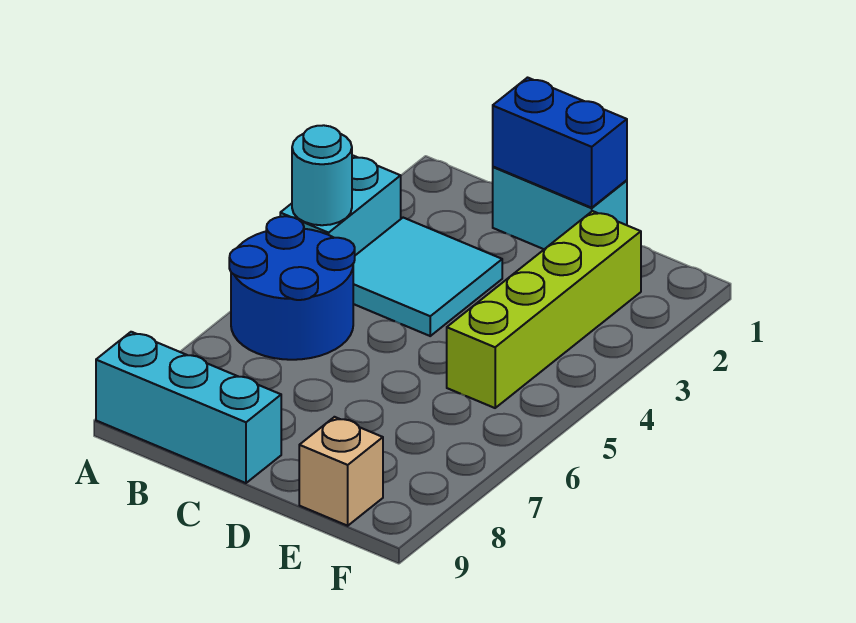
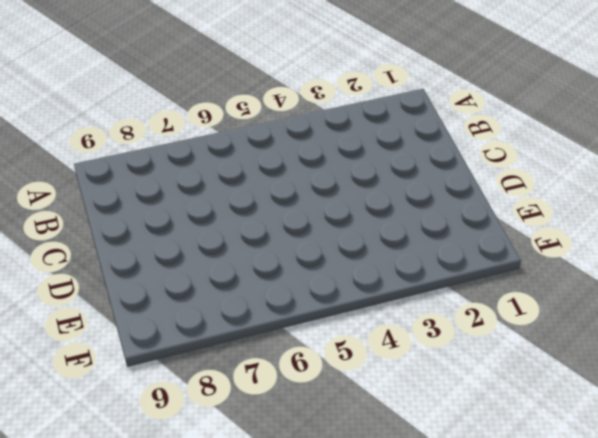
none -> cyan 1x2 brick [280,155,401,255]
none -> blue 2x2 round brick [229,216,355,360]

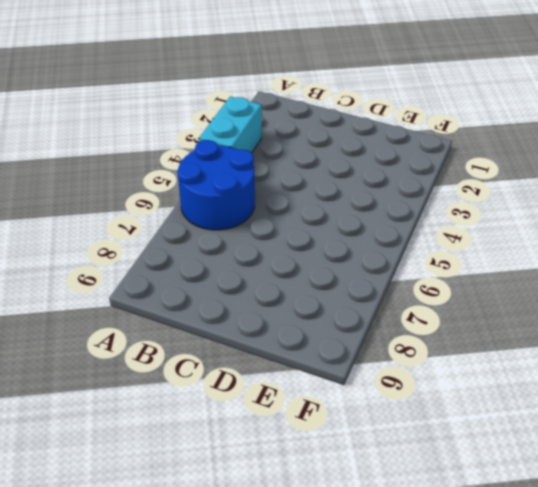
none -> cyan 1x3 brick [96,332,281,483]
none -> cyan 2x2 tile [353,218,502,336]

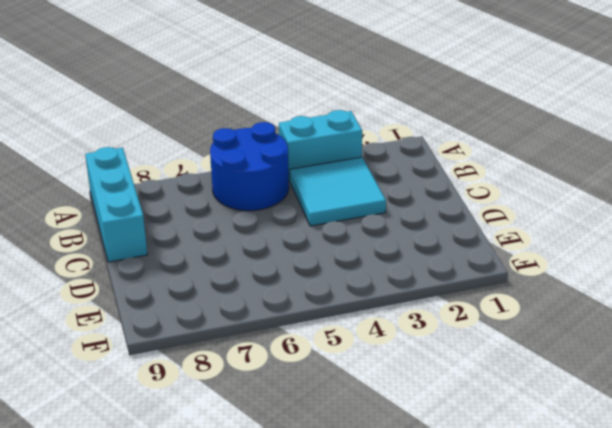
none -> cyan 1x2 brick [493,167,627,249]
none -> lime 1x4 brick [447,211,641,408]

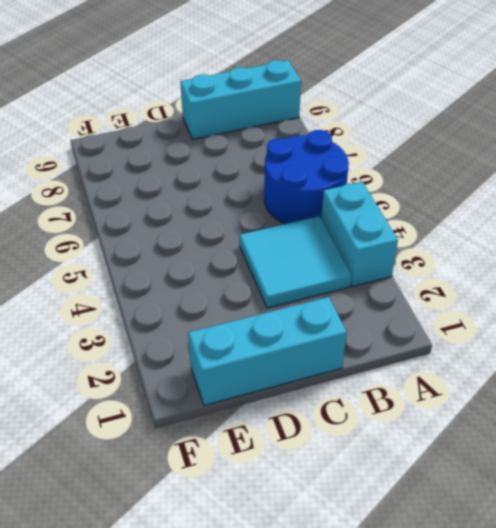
cyan 1x3 brick [188,297,347,405] -> cyan 1x2 brick [493,167,627,249]
none -> lime 1x4 brick [447,211,641,408]
none -> tan 1x1 brick [299,417,383,526]

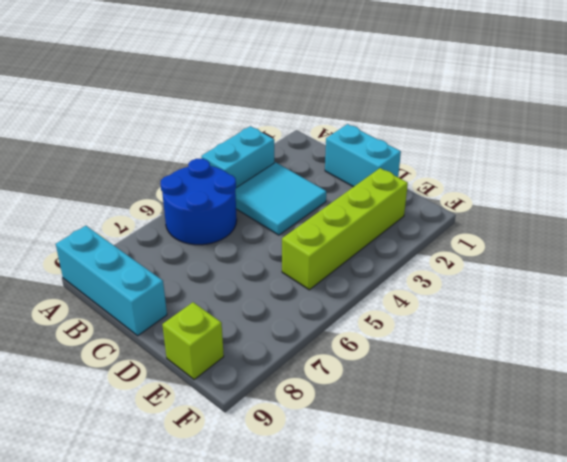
lime 1x1 brick [162,302,224,380] -> tan 1x1 brick [299,417,383,526]
none -> cyan 1x1 round brick [292,125,352,225]
none -> blue 1x2 brick [493,78,627,208]

